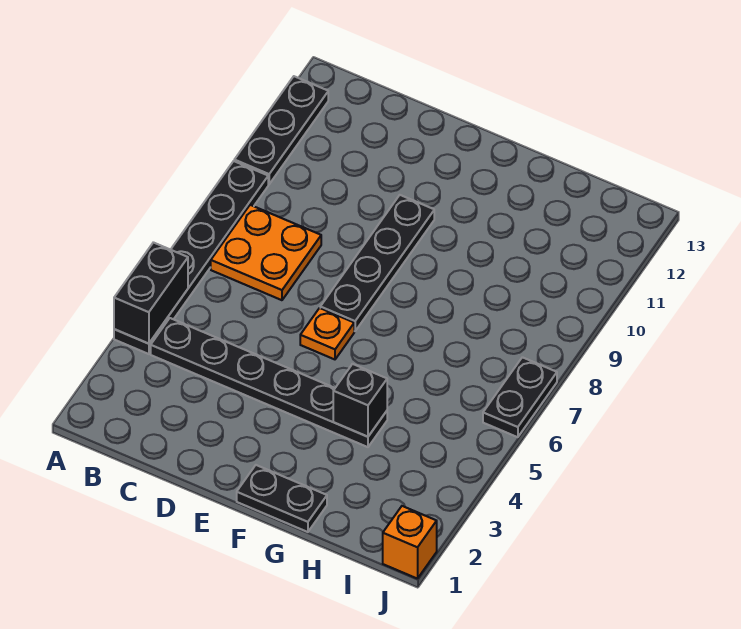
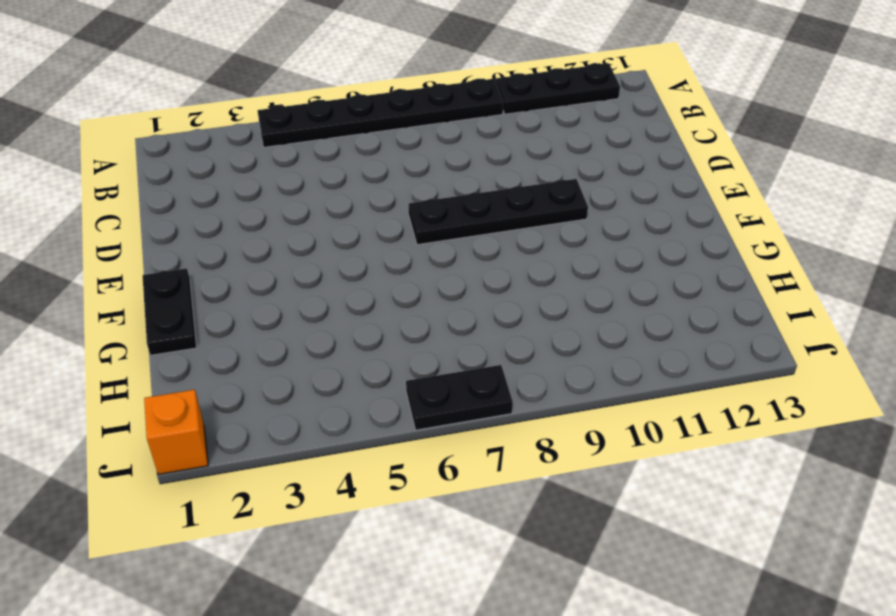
none -> black 1x6 plate [151,318,387,447]
none -> orange 2x2 plate [211,205,321,300]

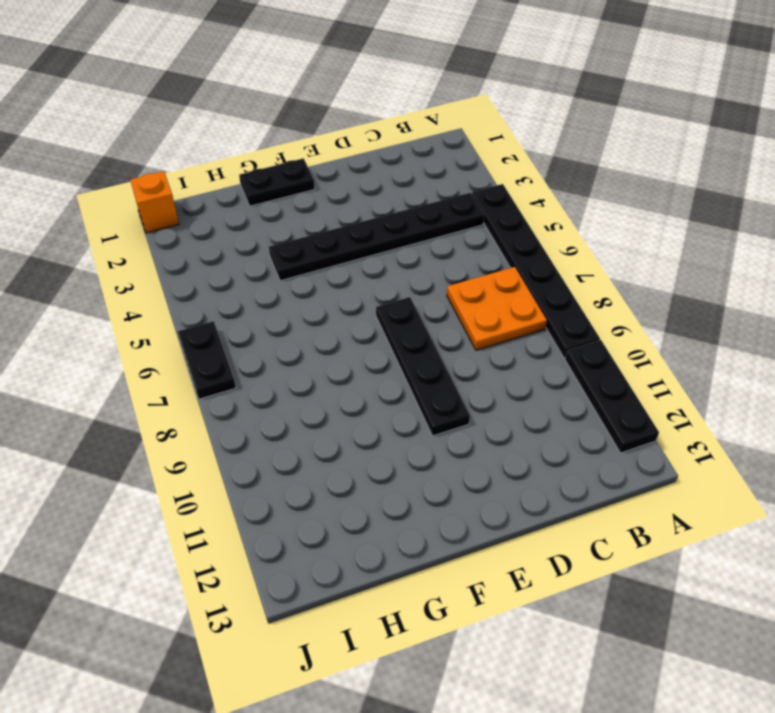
none -> orange 1x1 plate [300,308,354,359]
none -> black 1x2 brick [114,242,188,344]

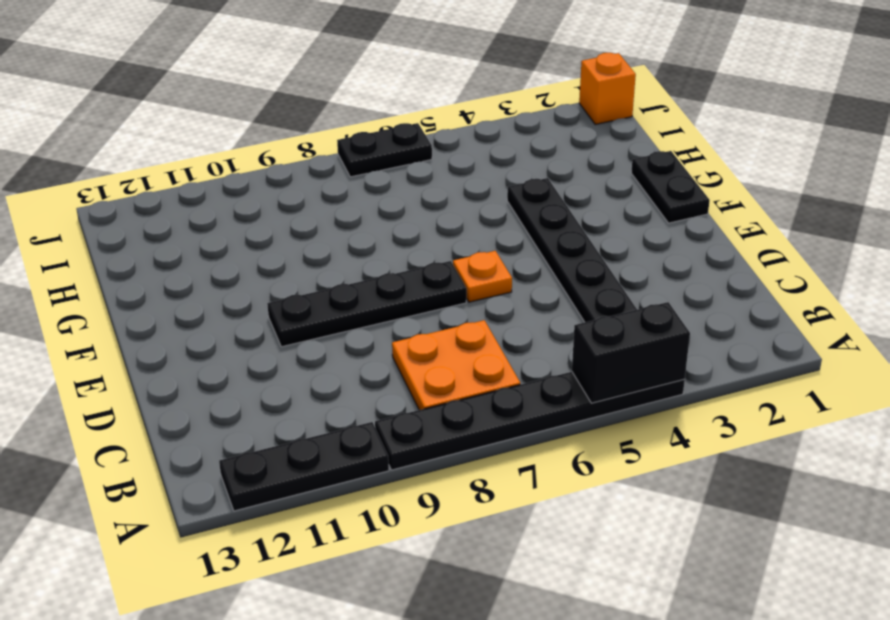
none -> black 1x1 brick [333,364,387,437]

